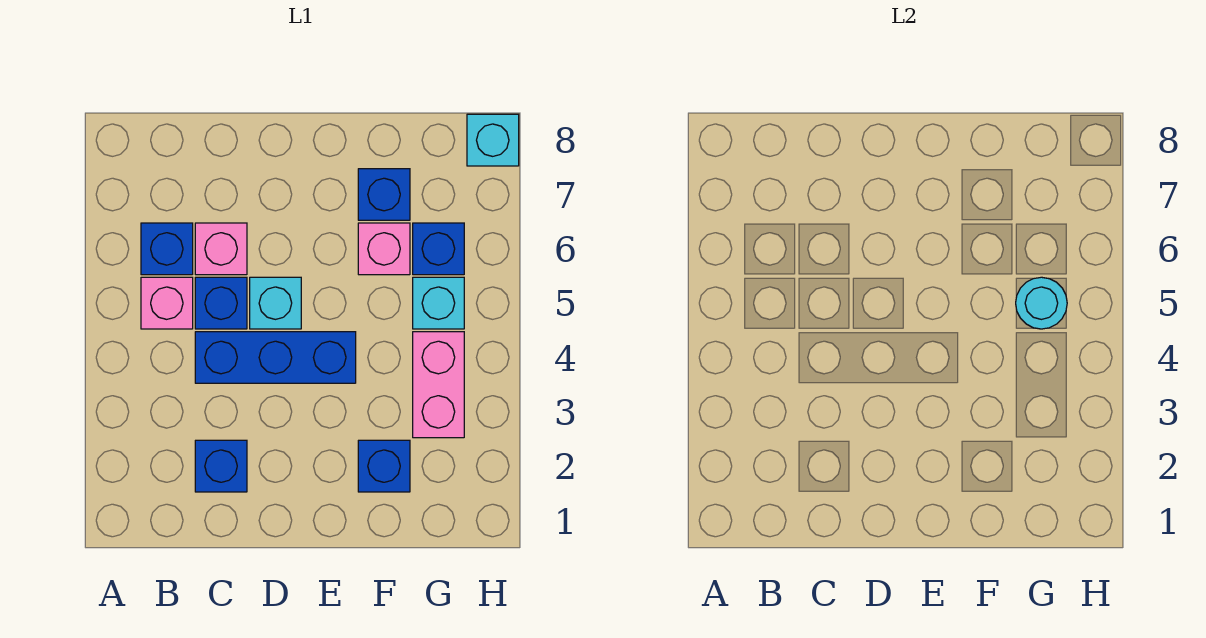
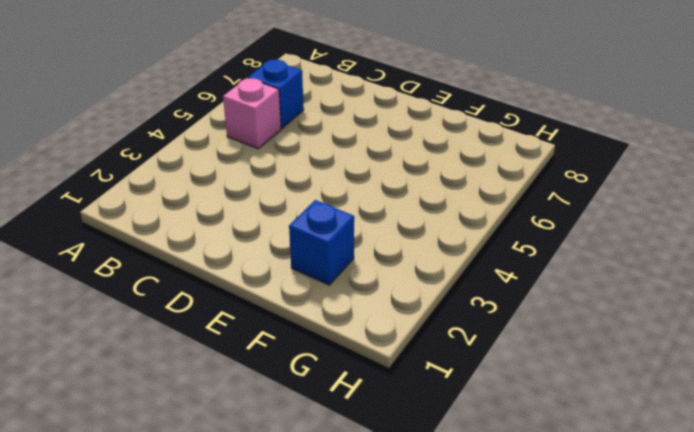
none -> blue 1x1 brick [195,440,247,492]
none -> blue 1x3 brick [195,332,356,383]
none -> blue 1x1 brick [195,277,247,329]

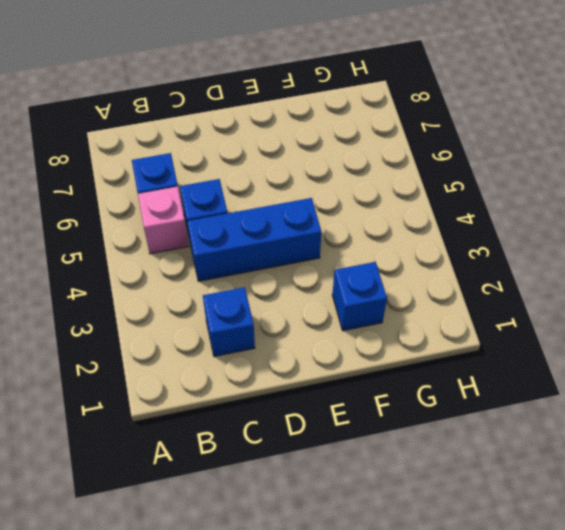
none -> pink 1x1 brick [195,223,247,275]
none -> cyan 1x1 brick [250,277,301,329]
none -> pink 1x1 brick [358,223,410,275]

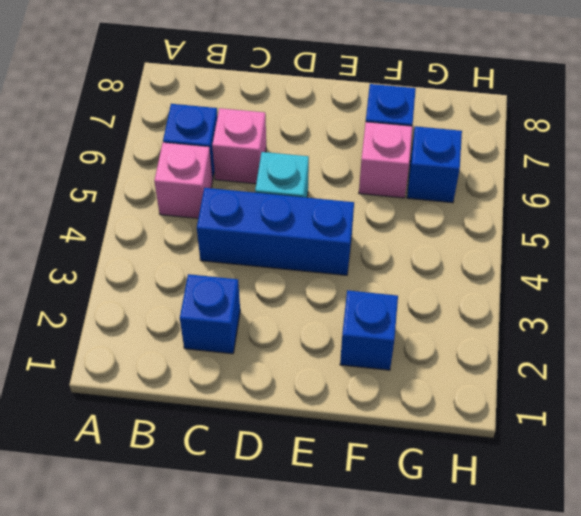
none -> blue 1x1 brick [195,277,247,329]
none -> pink 1x2 brick [413,332,464,438]
none -> cyan 1x1 brick [413,277,464,329]

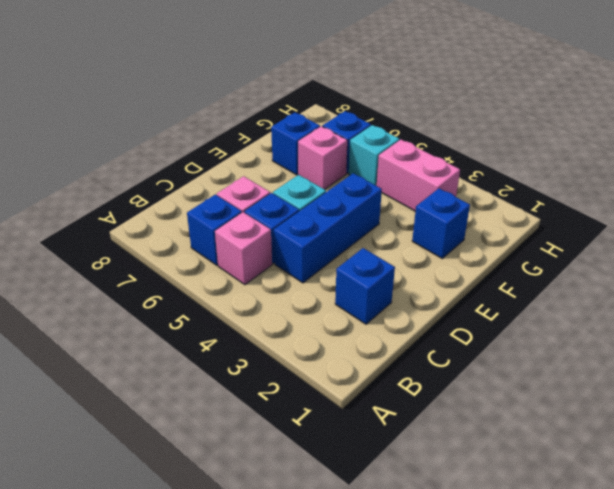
none -> cyan 1x1 brick [467,114,519,166]
none -> cyan 1x1 round brick [1016,277,1067,329]

